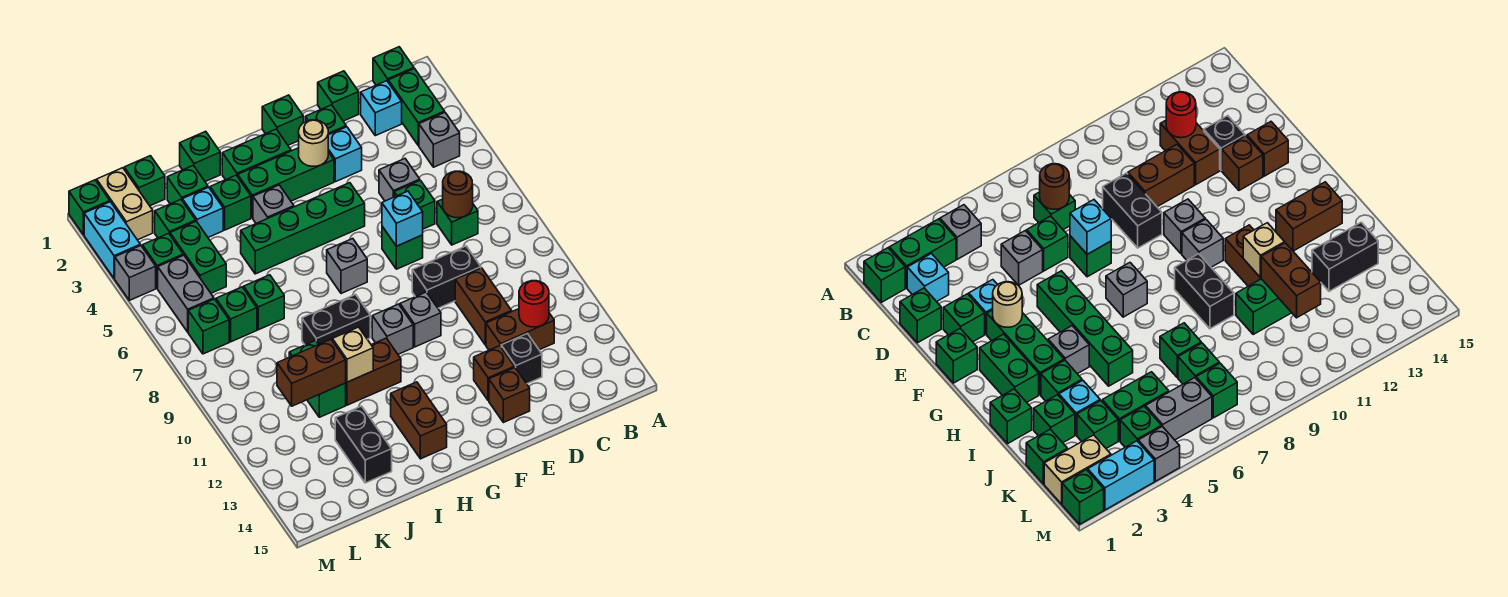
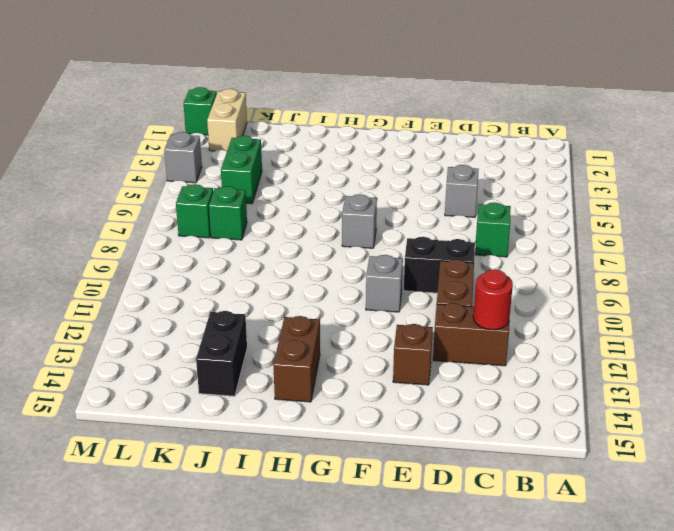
none -> green 1x1 brick [373,47,414,85]
none -> green 1x2 brick [388,69,445,145]
none -> grey 1x1 brick [419,113,460,167]
none -> cyan 1x1 brick [361,81,402,136]

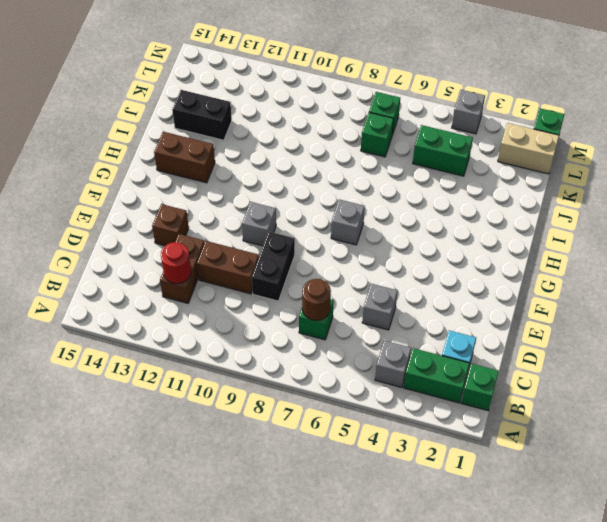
none -> green 1x1 brick [318,71,359,121]
none -> green 1x1 brick [394,180,435,229]
none -> black 1x1 brick [501,334,542,384]
none -> green 1x1 brick [305,105,346,135]

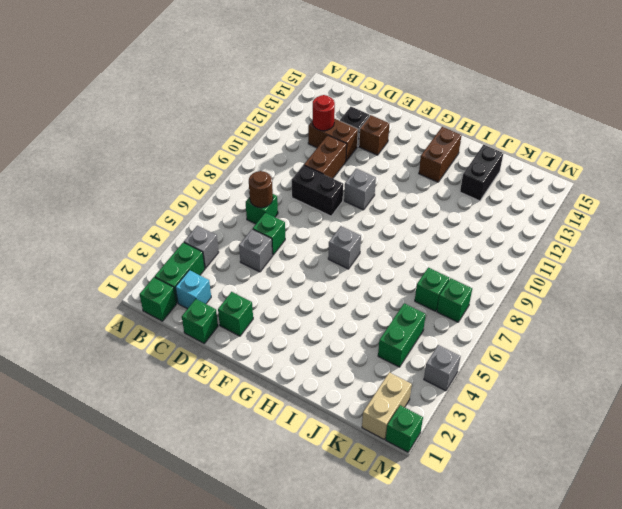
none -> cyan 1x1 brick [328,127,362,182]
none -> green 1x1 brick [382,227,423,269]
none -> brown 1x1 brick [489,368,530,423]
none -> green 1x1 brick [262,95,303,145]

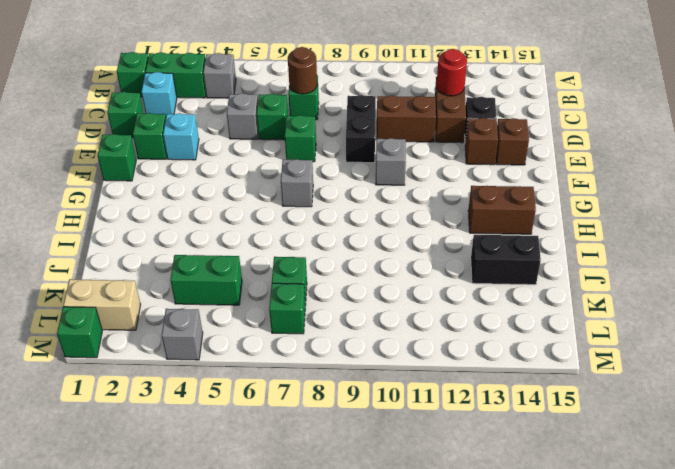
none -> green 1x3 brick [238,148,334,218]
none -> green 1x4 brick [241,183,365,274]
none -> green 1x2 brick [222,129,291,180]
none -> grey 1x1 brick [372,304,413,354]

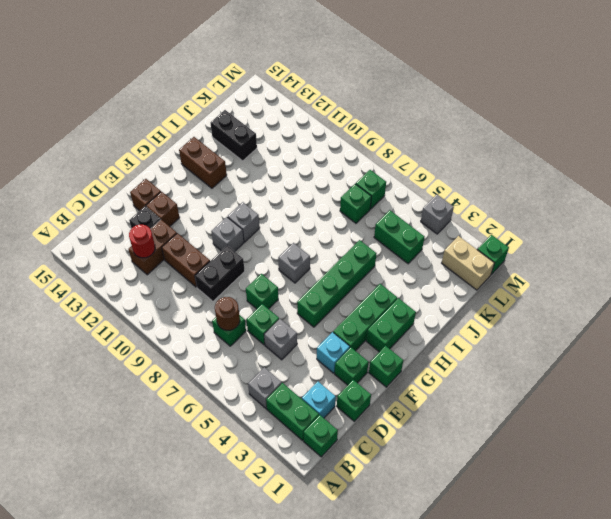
none -> grey 1x1 brick [253,185,294,223]
none -> black 1x2 brick [302,294,370,345]
none -> brown 1x2 brick [346,338,401,405]
none -> green 1x1 brick [180,131,220,182]

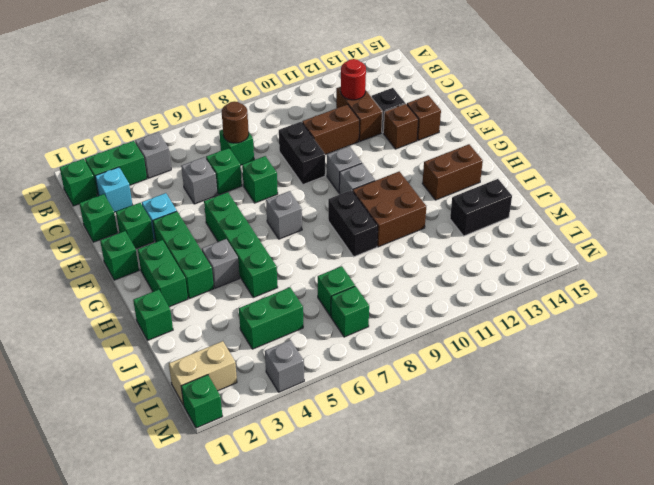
brown 2x2 brick [353,172,426,247] -> brown 1x2 brick [346,338,401,405]
none -> green 1x1 brick [210,175,251,230]
none -> green 1x1 brick [167,165,208,204]
none -> cyan 1x1 brick [182,187,223,237]
none -> green 1x1 brick [244,275,284,330]

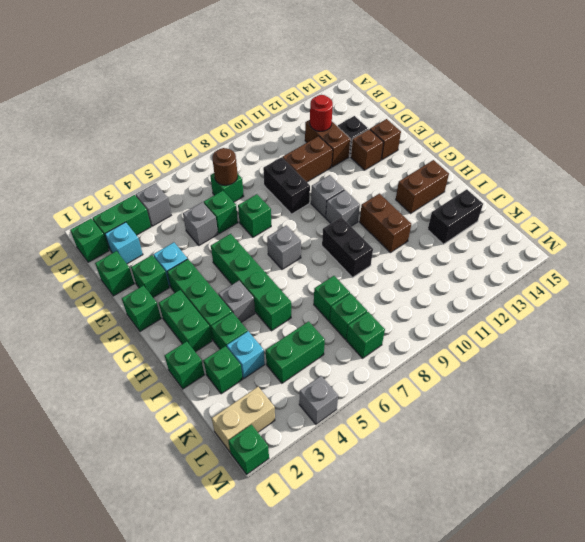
none -> green 1x2 brick [289,340,346,417]
none -> green 1x1 brick [124,156,165,206]
none -> green 1x1 brick [155,200,196,238]
none -> green 1x1 brick [142,233,183,288]

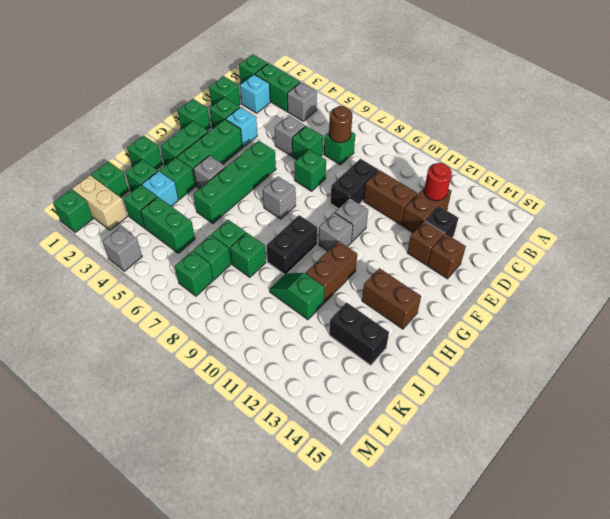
green 1x1 brick [230,233,266,277] -> green 1x1 brick moved to [142,233,183,288]
green 1x2 slope [269,273,325,320] -> green 1x2 brick [289,340,346,417]
none -> grey 1x2 brick [158,255,214,332]
none -> cyan 1x2 brick [84,202,140,279]
none -> cyan 1x1 brick [382,191,423,246]
none -> tan 1x1 round brick [299,120,328,166]

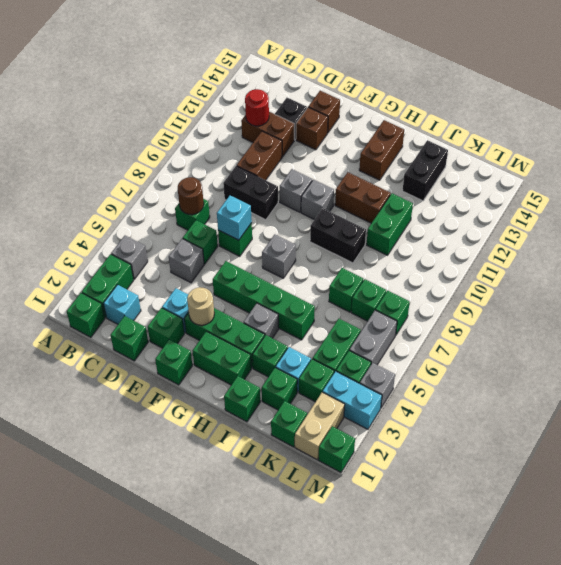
cyan 1x2 brick [323,371,382,429] -> cyan 1x2 brick turned to [84,202,140,279]
none -> tan 1x1 brick [332,327,373,382]
none -> brown 1x2 brick [277,339,346,406]

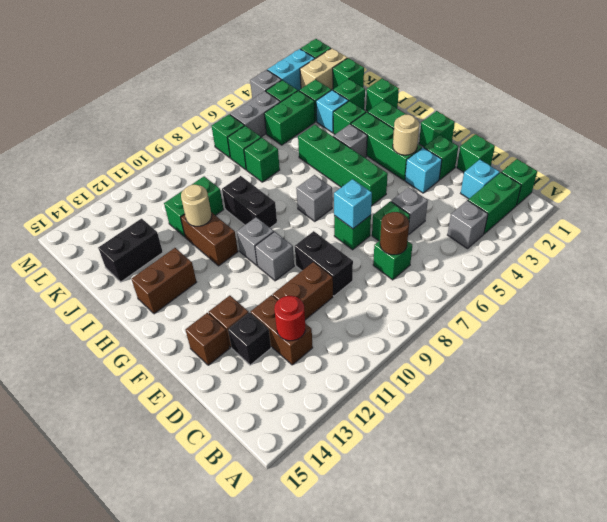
tan 1x1 round brick [181,185,212,226] -> tan 1x1 brick [332,327,373,382]
none -> brown 1x2 brick [277,339,346,406]

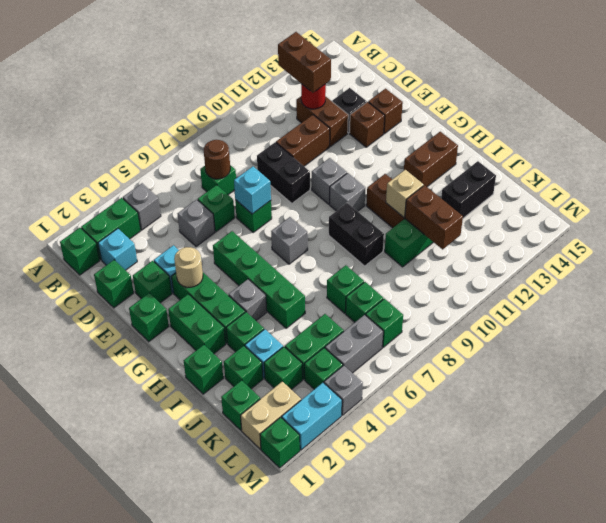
brown 1x2 brick [278,32,331,93] -> none

